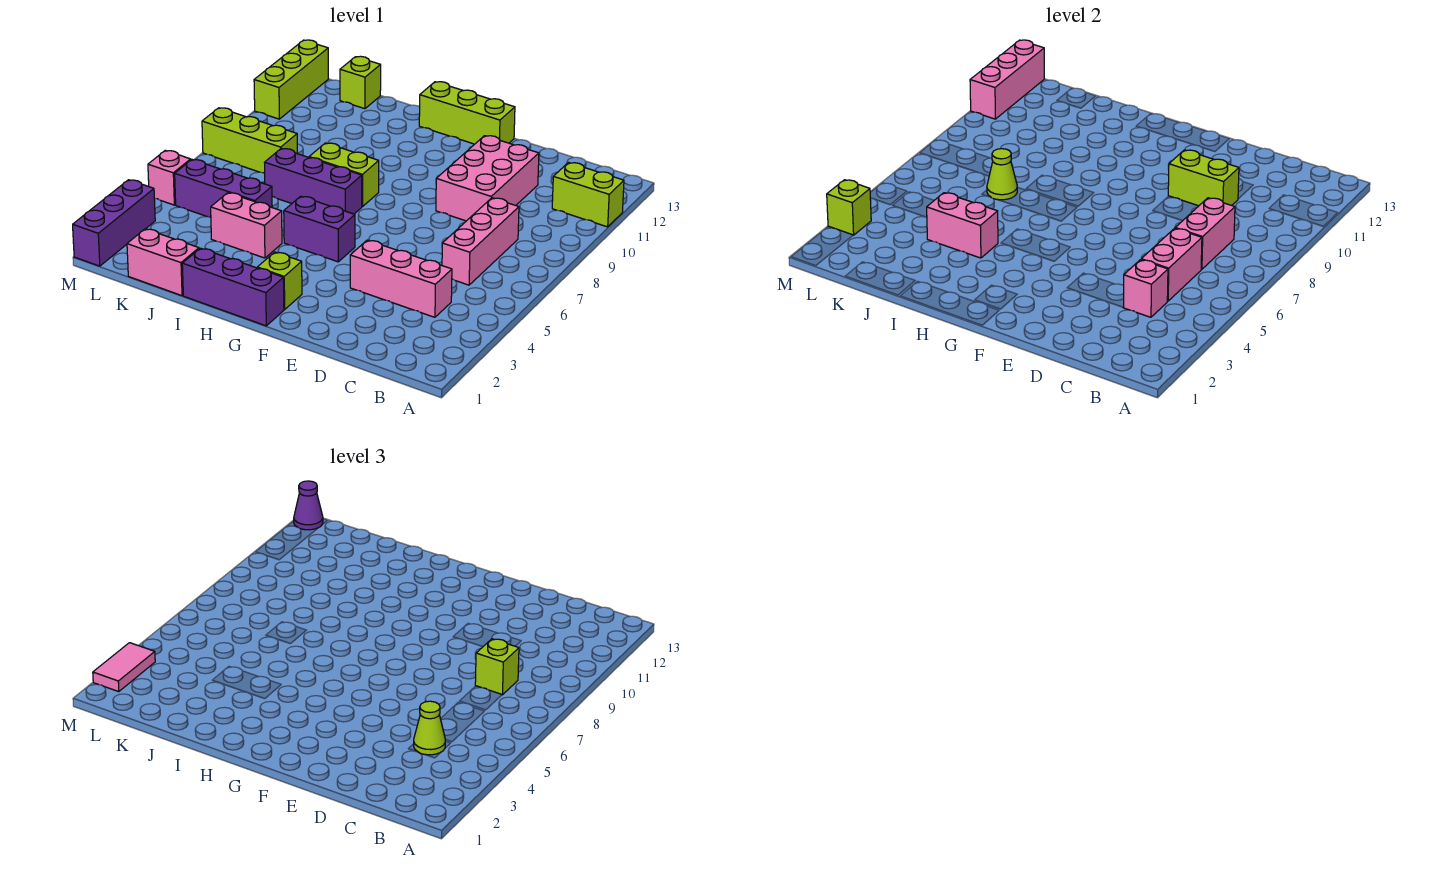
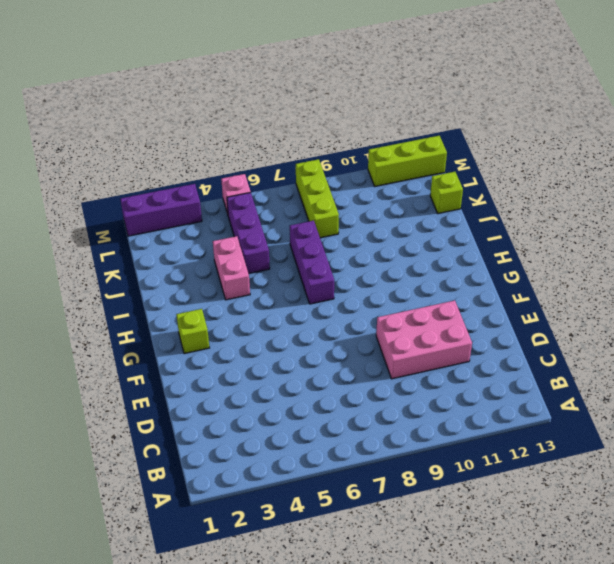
none -> lime 1x2 brick [552,163,624,227]
none -> pink 1x3 brick [350,240,452,317]
none -> pink 1x3 brick [442,198,519,285]
none -> lime 1x3 brick [419,82,515,144]

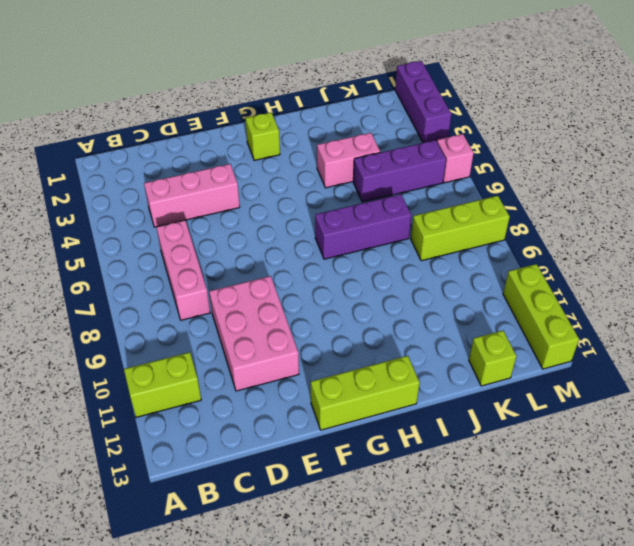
none -> purple 1x3 brick [182,248,284,326]
none -> purple 1x2 brick [284,196,355,262]
none -> lime 1x2 brick [309,143,379,207]
none -> pink 1x2 brick [127,229,199,296]

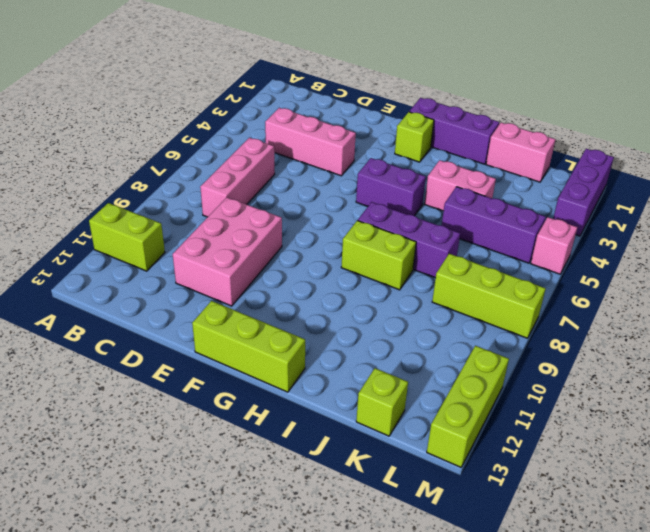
none -> pink 1x1 brick [1123,260,1168,317]
none -> pink 1x2 brick [1141,228,1202,301]
none -> pink 1x2 brick [1175,198,1235,269]
none -> lime 1x2 brick [1168,150,1239,206]

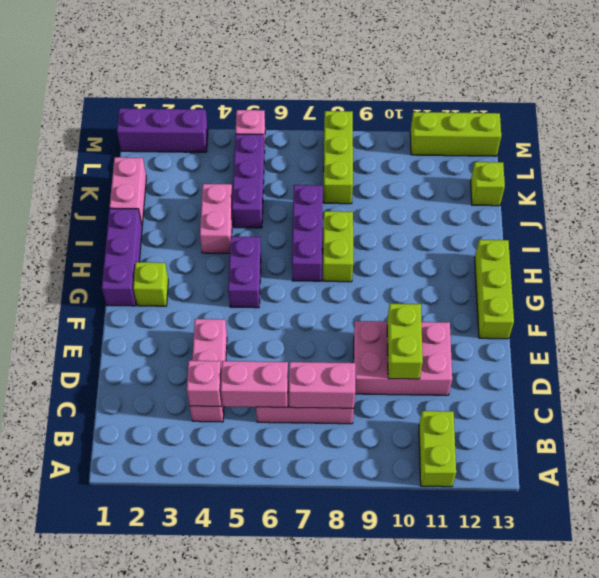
none -> pink 1x2 brick [927,193,998,258]
none -> lime 1x1 cone [987,149,1017,200]
none -> lime 1x1 brick [827,180,871,235]
none -> pink 1x3 brick [970,40,1044,119]

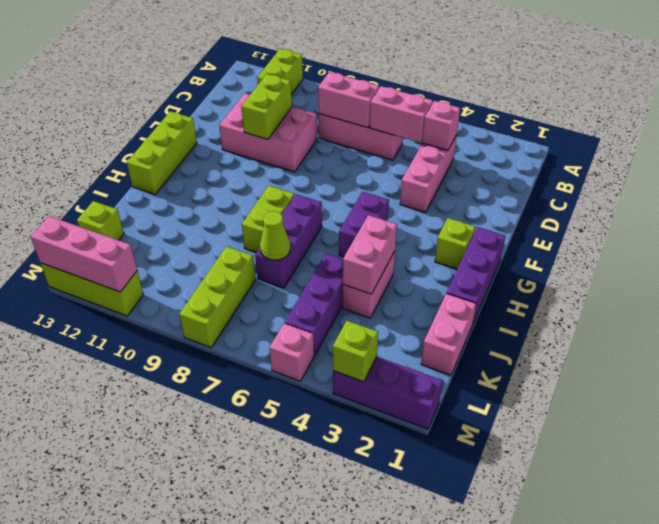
none -> lime 1x1 cone [414,701,445,755]
none -> lime 1x1 brick [475,639,519,695]
none -> pink 1x2 tile [93,643,155,692]
none -> purple 1x1 cone [294,481,323,530]

